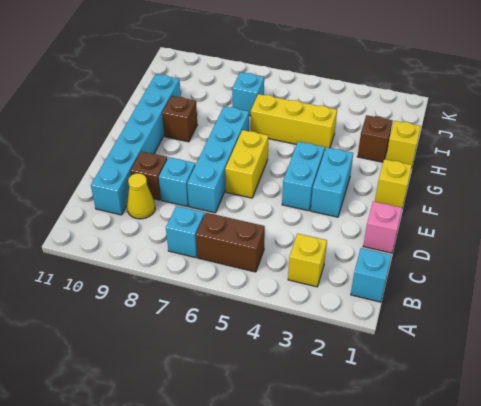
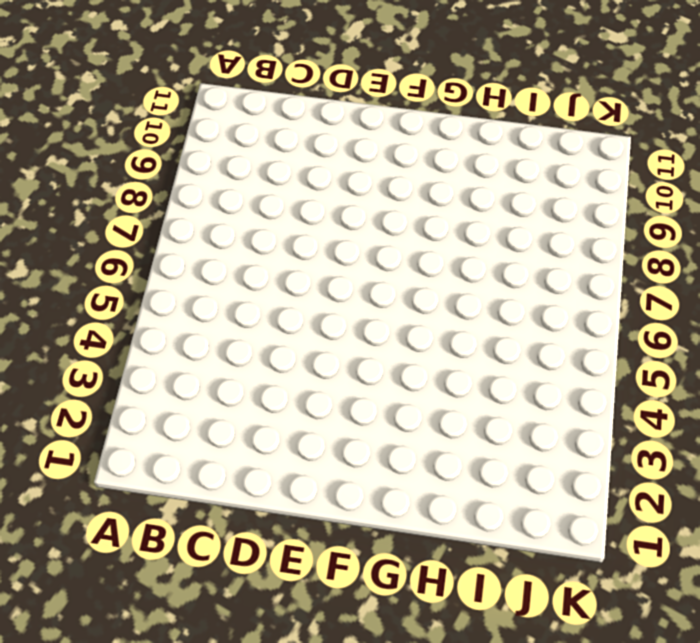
none -> cyan 1x1 brick [351,248,391,302]
none -> yellow 1x1 brick [288,234,327,287]
none -> brown 1x2 brick [196,213,265,272]

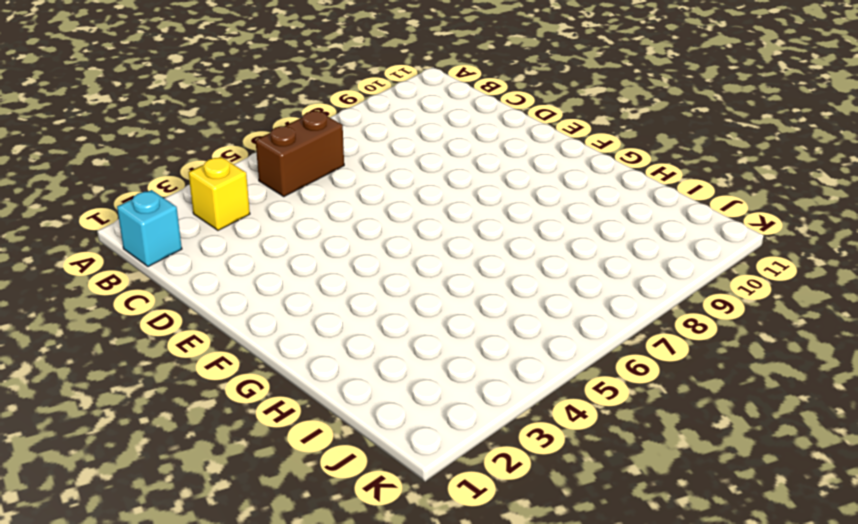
none -> cyan 1x1 brick [166,206,205,258]
none -> yellow 1x1 cone [127,173,155,219]
none -> cyan 1x6 brick [91,74,181,215]

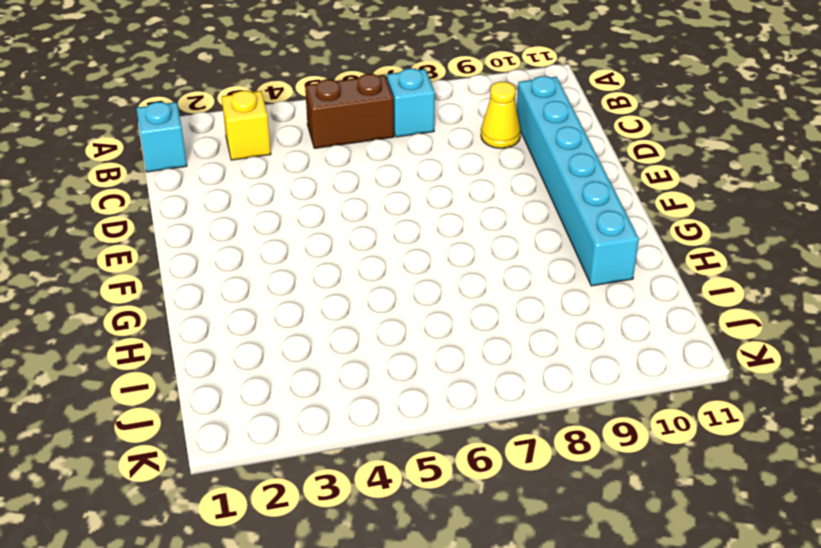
none -> pink 1x1 brick [363,201,402,253]
none -> cyan 1x4 brick [187,106,249,213]
none -> cyan 1x1 brick [159,157,195,206]

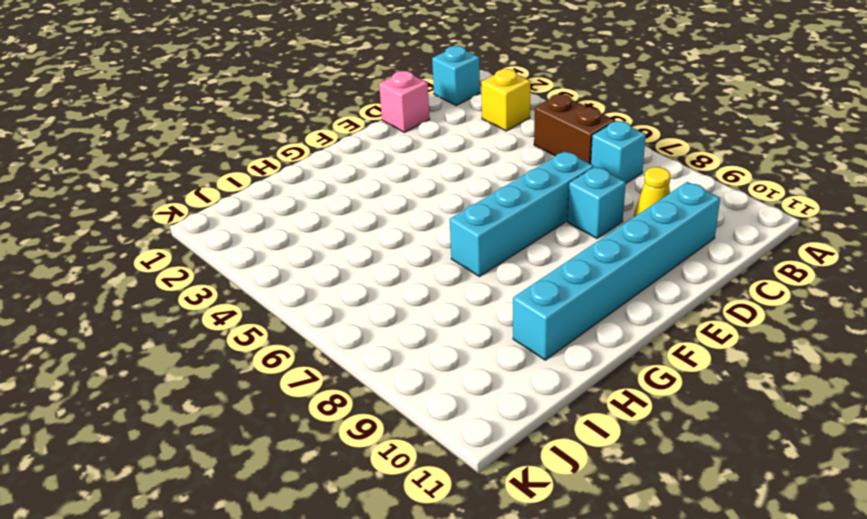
none -> brown 1x1 brick [131,151,167,200]
none -> cyan 1x2 brick [311,147,353,217]
none -> cyan 1x2 brick [282,142,325,211]

